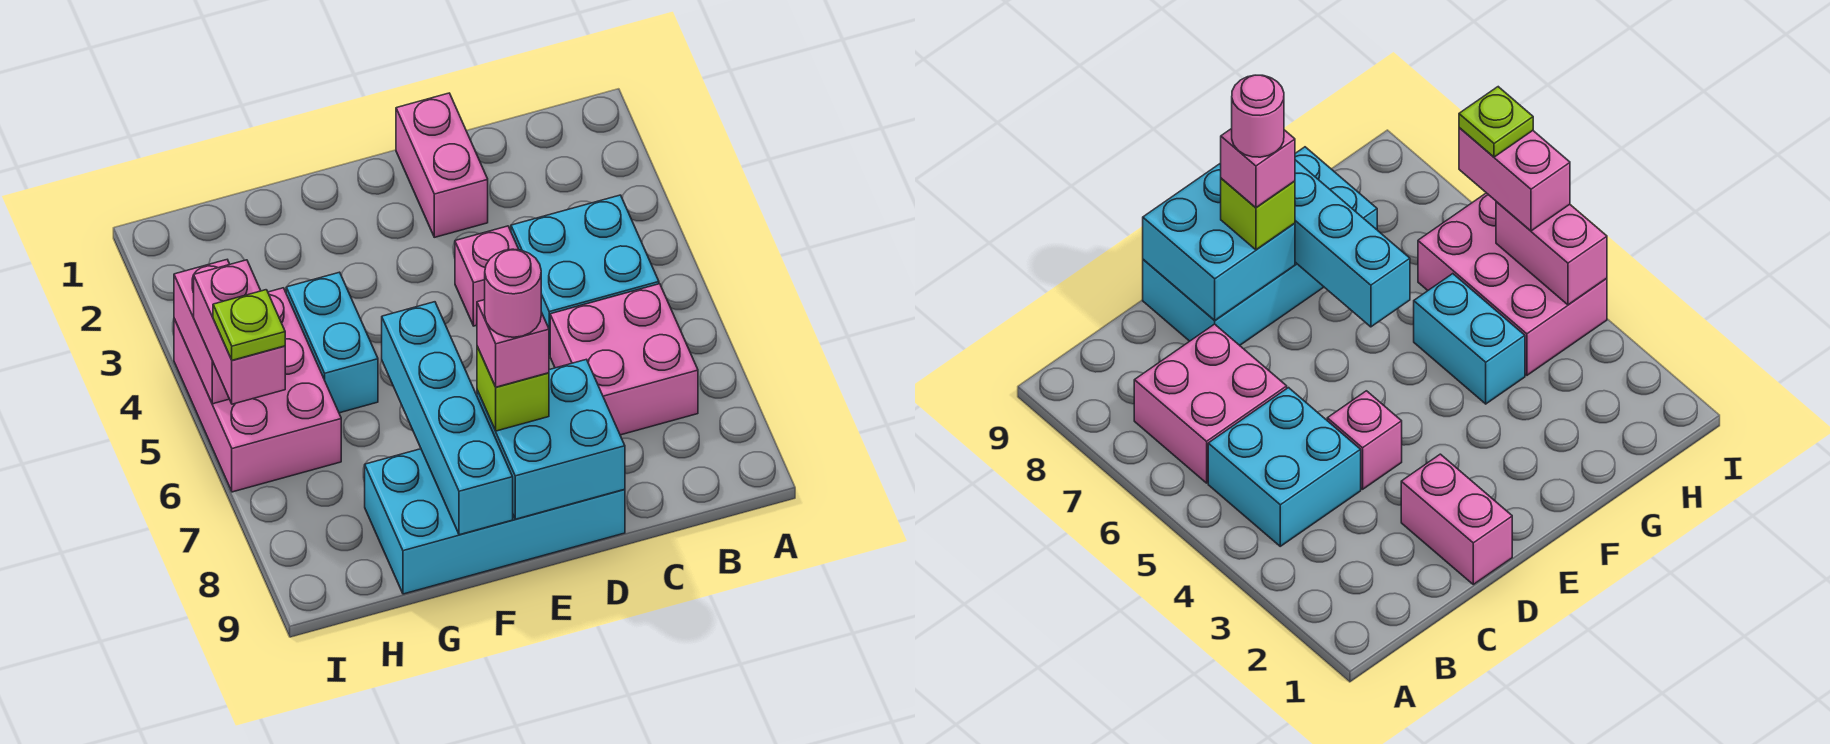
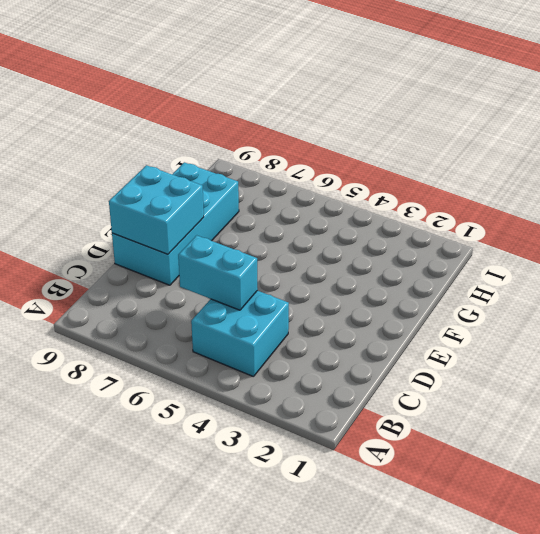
cyan 1x2 brick [178,235,258,310] -> cyan 1x2 brick moved to [286,272,378,413]
none -> pink 2x2 brick [550,284,698,435]
none -> pink 1x2 brick [396,93,488,237]
none -> pink 1x1 brick [455,226,519,326]

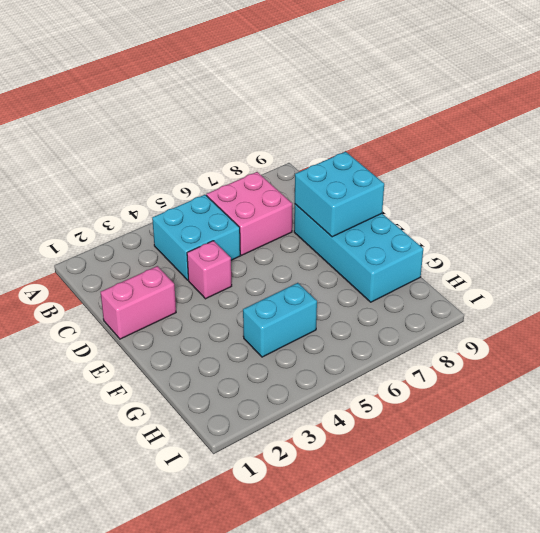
none -> pink 2x3 brick [174,288,341,492]
none -> cyan 1x4 brick [382,302,513,535]
none -> pink 1x2 brick [174,260,230,404]

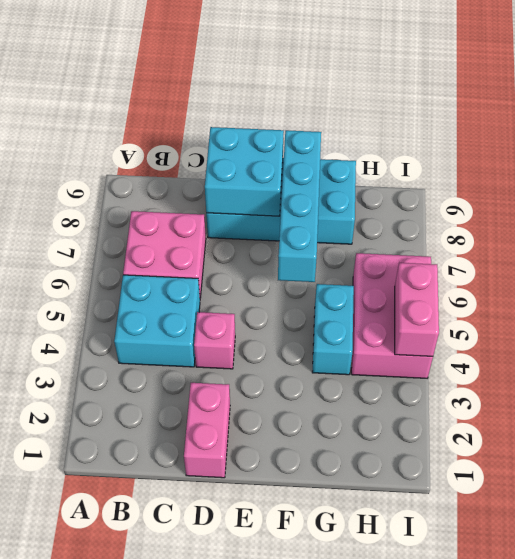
none -> lime 1x1 brick [477,347,549,431]
none -> pink 1x2 brick [194,260,285,404]
none -> pink 1x1 brick [477,300,549,387]

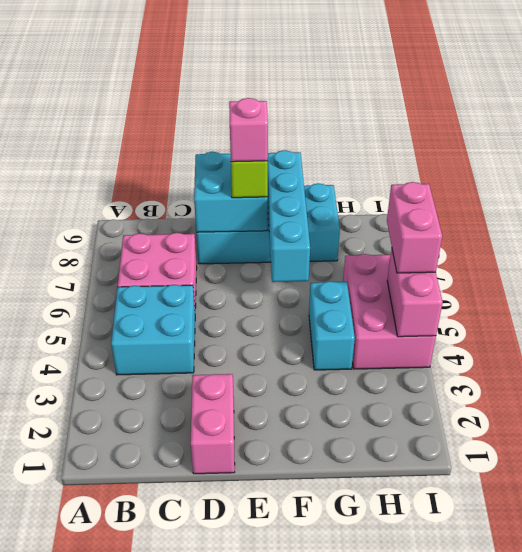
none -> pink 1x1 brick [455,226,519,326]
none -> lime 1x1 plate [213,290,285,360]
none -> pink 1x1 round brick [485,249,541,337]

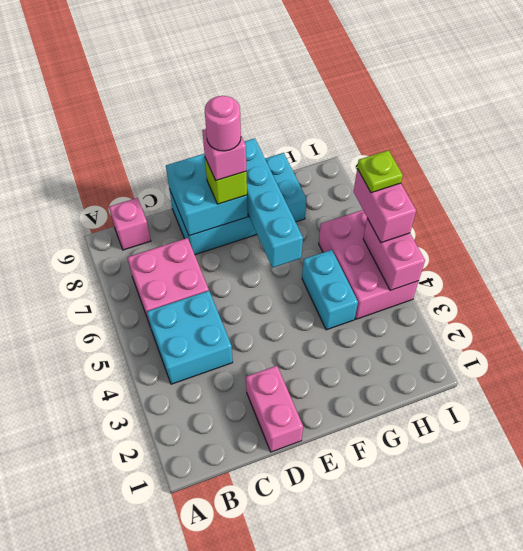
pink 1x1 brick [109,198,151,250] -> pink 1x1 brick moved to [455,226,519,326]

